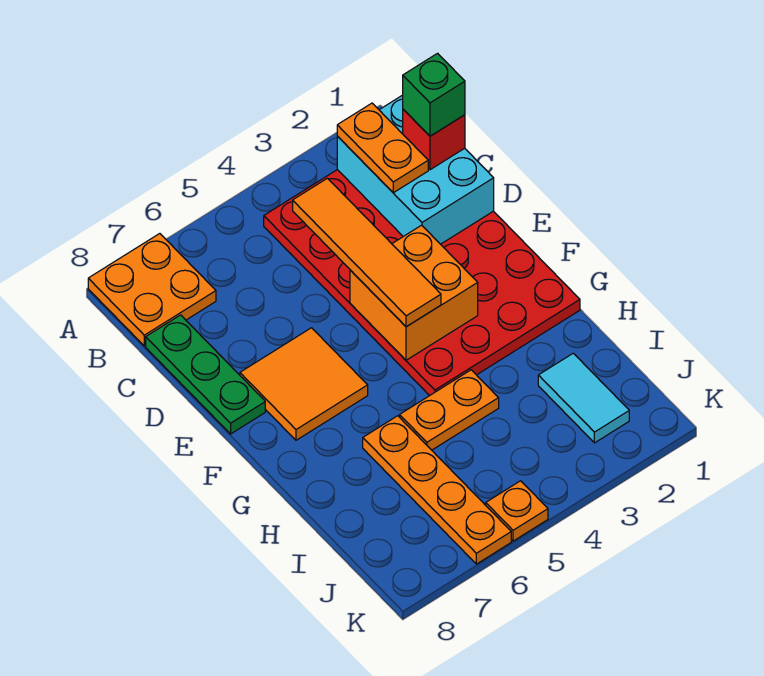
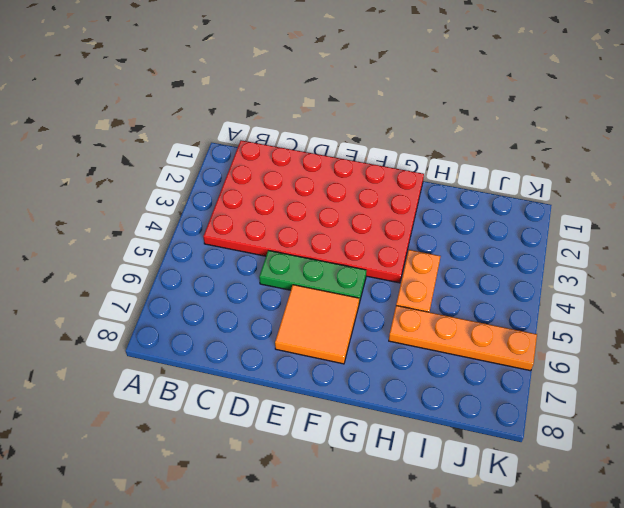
green 1x3 plate [259,251,367,303] -> green 1x3 plate moved to [146,315,265,434]
none -> orange 2x2 plate [88,234,216,346]
none -> cyan 1x2 tile [538,353,629,443]
none -> orange 1x1 plate [486,481,548,541]

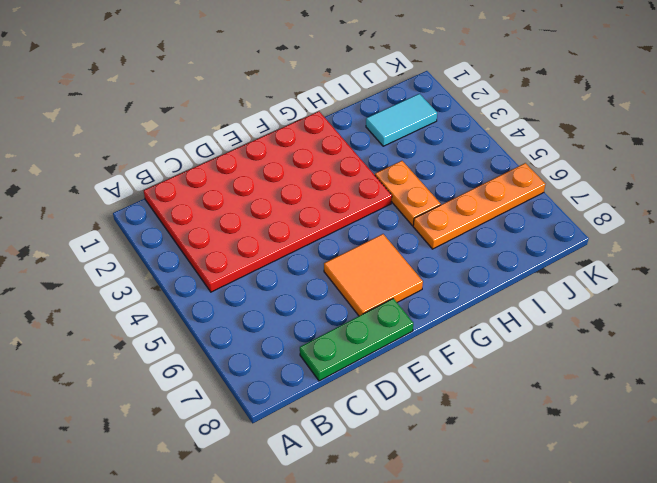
none -> orange 2x2 plate [88,234,216,346]
none -> orange 1x1 plate [486,481,548,541]
none -> cyan 2x3 brick [337,95,494,244]

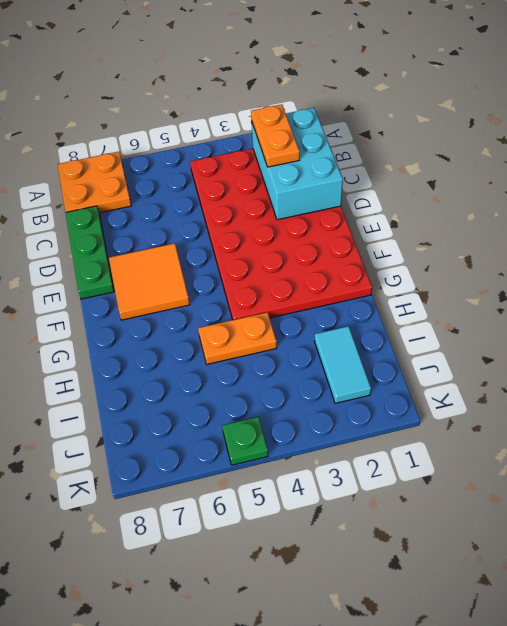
green 1x1 plate [222,417,268,465] -> orange 1x1 plate [486,481,548,541]
none -> orange 1x4 plate [363,416,511,564]
none -> orange 2x2 brick [350,225,478,360]
none -> red 1x1 brick [403,109,465,170]

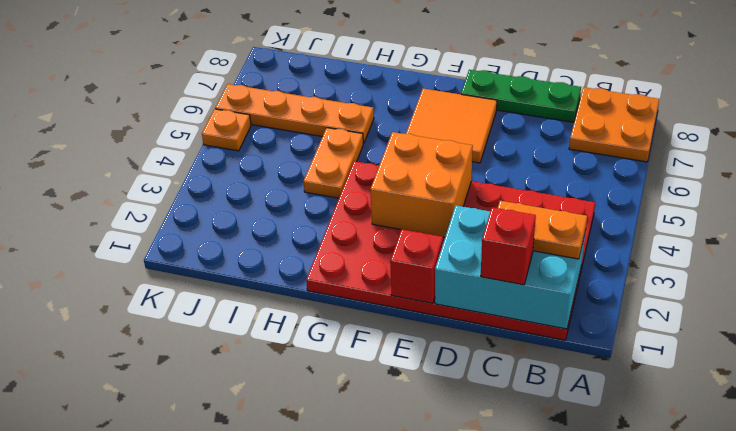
red 1x1 brick [390,229,443,303] -> none
none -> cyan 1x2 tile [538,353,629,443]
none -> orange 1x4 tile [293,178,441,327]
none -> green 1x1 brick [403,53,465,136]

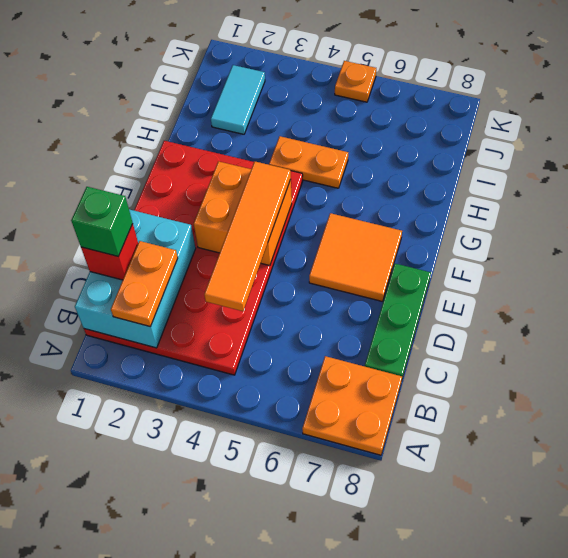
none -> orange 1x4 plate [363,416,511,564]

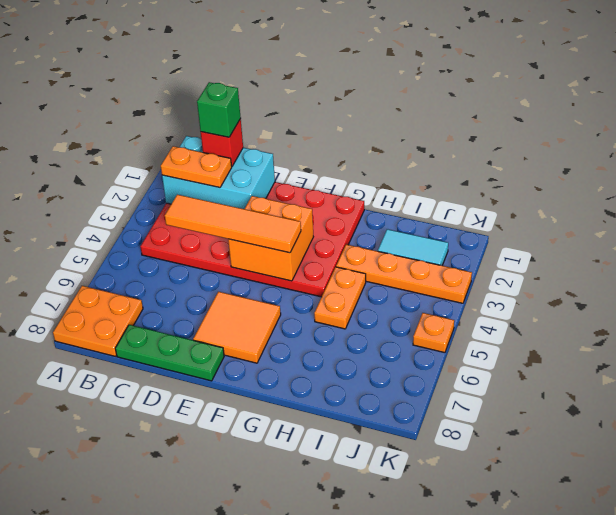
orange 1x4 plate [336,244,472,303] -> orange 1x4 plate moved to [363,416,511,564]

